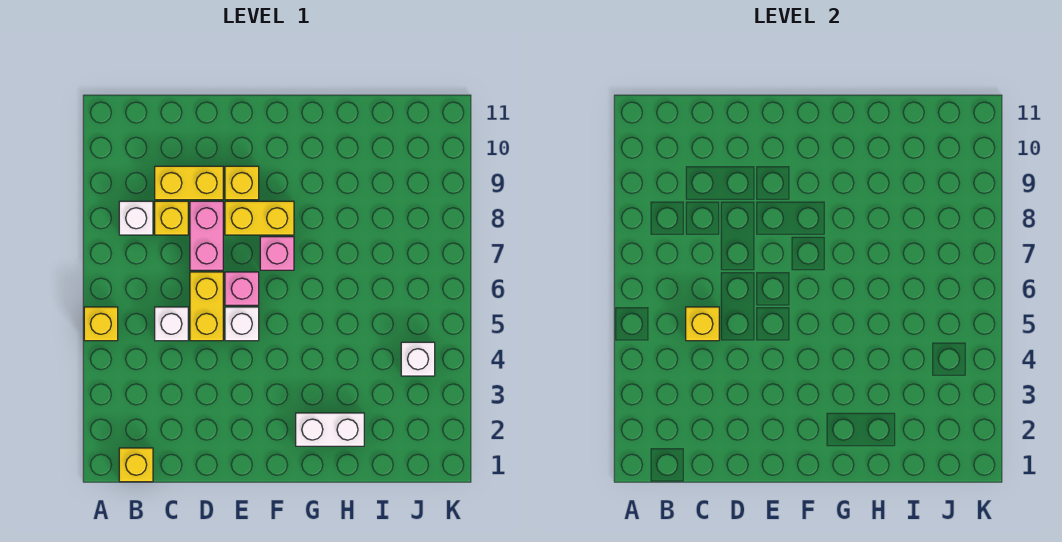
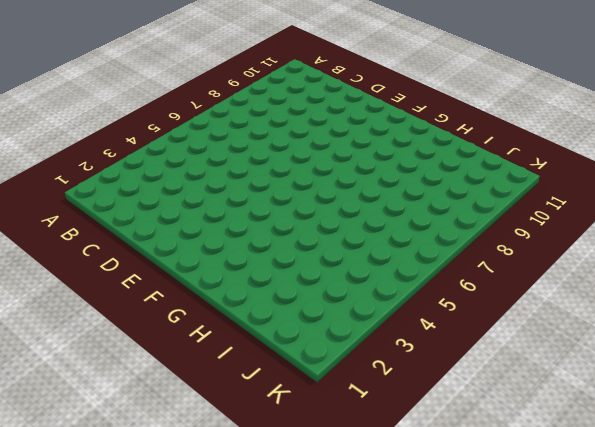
none -> yellow 1x1 brick [84,307,118,341]
none -> yellow 1x1 brick [119,448,153,482]
none -> white 1x1 brick [119,201,153,235]

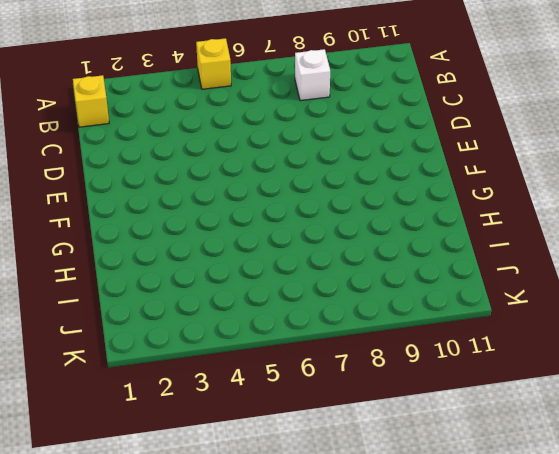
none -> white 1x1 brick [155,307,188,341]
none -> yellow 1x1 brick [155,201,188,235]
none -> yellow 1x2 brick [155,166,223,200]

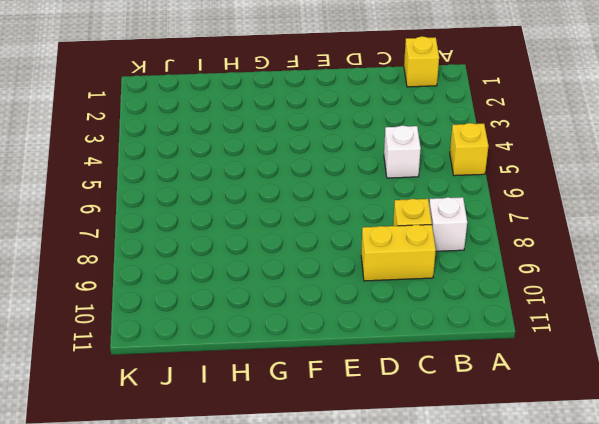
none -> yellow 1x2 brick [190,272,223,341]
none -> pink 1x2 brick [190,201,223,270]
none -> white 1x1 brick [225,307,259,341]

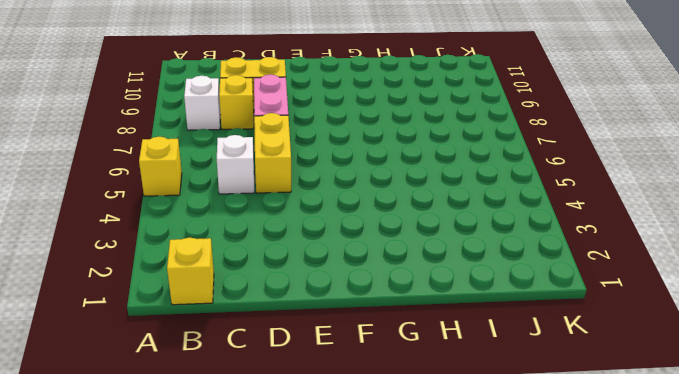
none -> white 1x1 brick [225,307,259,341]
none -> pink 1x1 brick [225,272,259,305]
none -> yellow 1x2 brick [225,201,294,235]

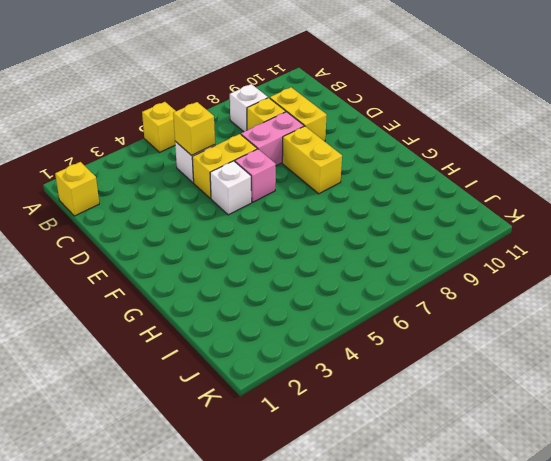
none -> yellow 1x1 brick [225,166,259,200]
none -> pink 1x1 brick [260,237,294,270]
none -> white 1x2 brick [296,413,364,446]

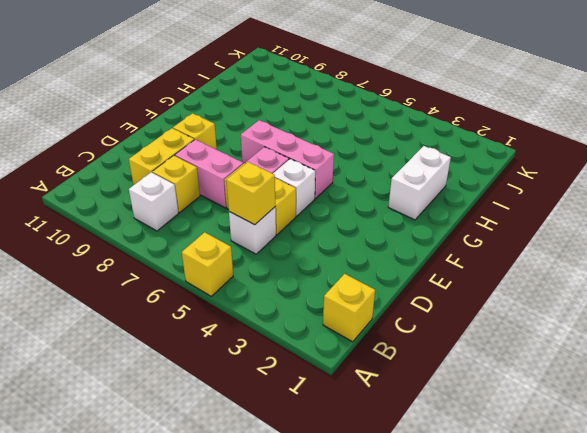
pink 1x3 brick [241,120,334,199] -> pink 1x1 brick [260,237,294,270]
none -> yellow 1x2 brick [225,201,294,235]
none -> white 1x1 brick [401,342,435,376]

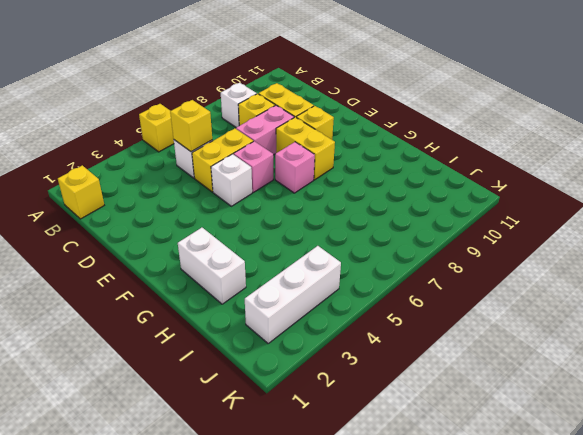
white 1x3 brick [245,246,341,343] -> white 1x1 brick [401,342,435,376]

